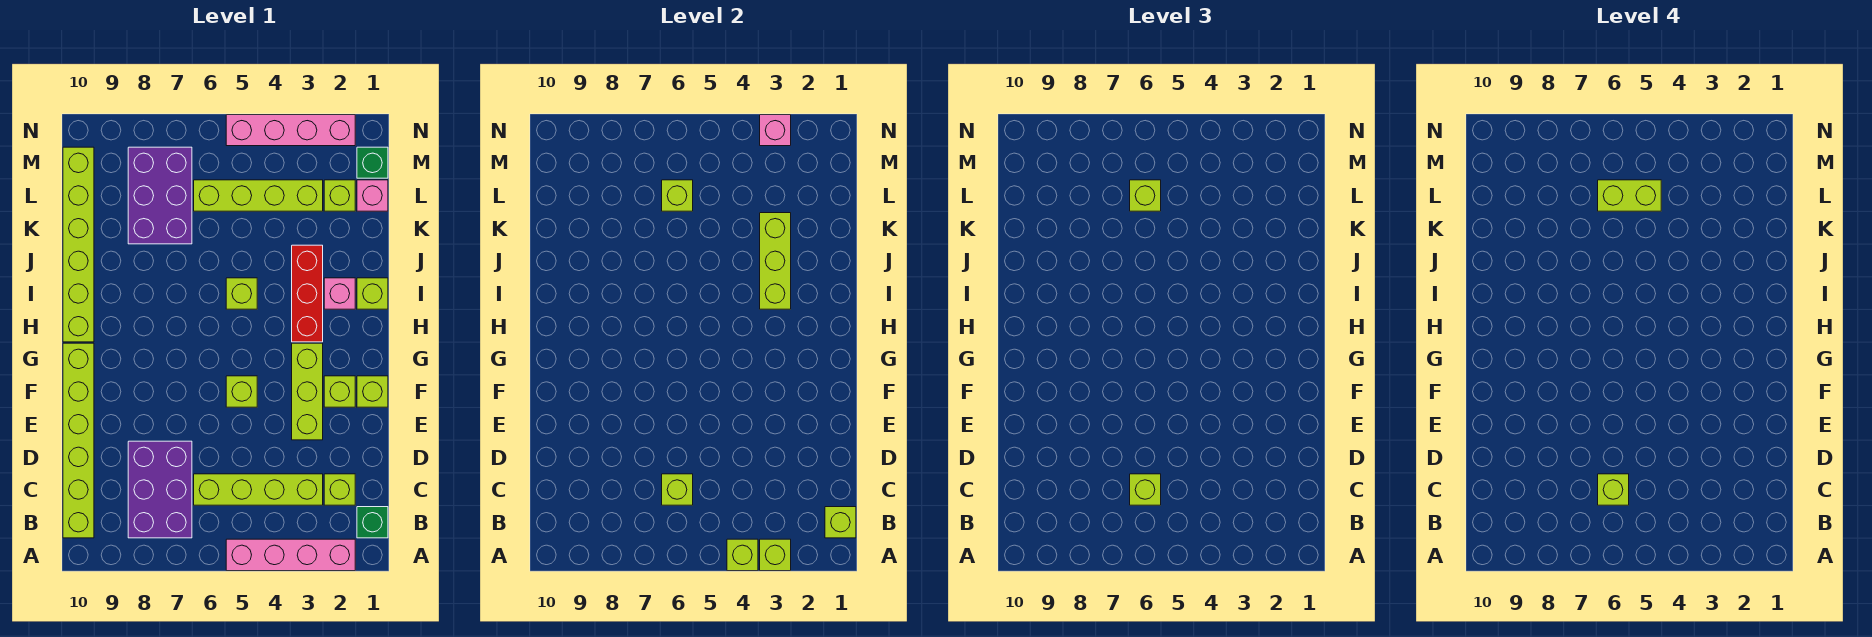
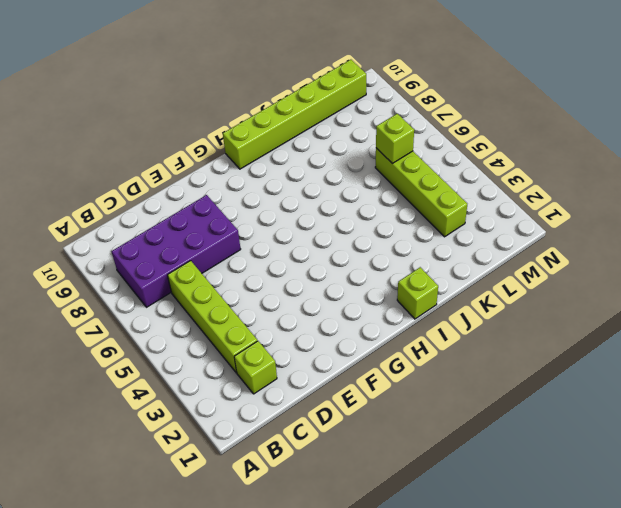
purple 2x4 brick [111,195,241,307] -> purple 2x3 brick [128,441,192,538]
none -> pink 1x4 brick [226,539,355,571]
none -> green 1x1 brick [357,507,388,538]
none -> lime 1x6 brick [63,343,94,538]
none -> lime 1x3 brick [292,343,323,440]

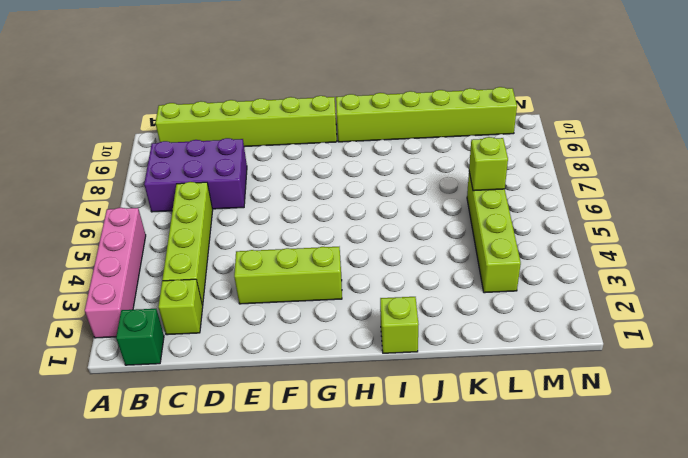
none -> lime 1x1 brick [357,376,388,407]
none -> lime 1x1 brick [324,376,355,407]
none -> lime 1x1 brick [226,376,257,407]
none -> red 1x3 brick [292,245,323,342]

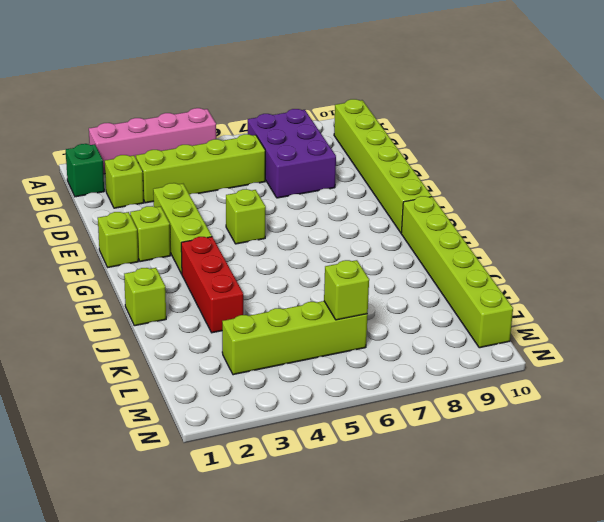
none -> pink 1x1 brick [324,278,355,309]
none -> lime 1x1 brick [226,278,257,309]
none -> purple 2x3 brick [128,147,192,244]
none -> pink 1x1 brick [357,180,388,211]

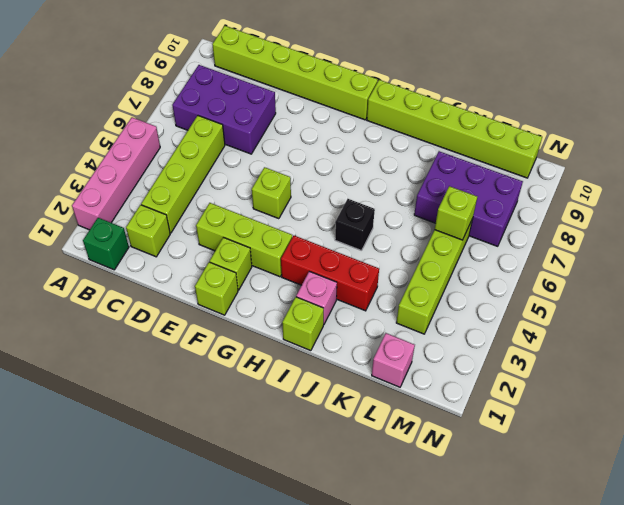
black 1x1 brick [335,199,375,251] -> lime 1x1 brick [226,278,257,309]
none -> lime 1x1 brick [324,180,355,211]
none -> green 1x1 brick [357,147,388,178]
none -> pink 1x4 brick [226,115,355,146]
none -> lime 1x1 brick [760,539,791,571]

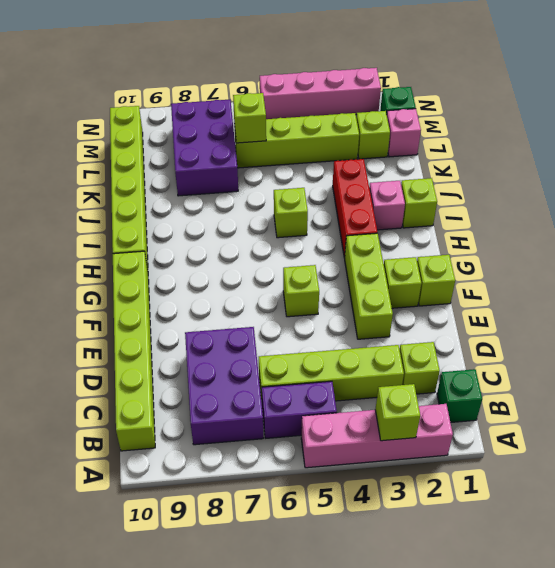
purple 1x2 brick [262,381,337,438] -> none
none -> lime 1x1 brick [727,539,758,571]
none -> lime 1x1 brick [825,507,856,538]
none -> lime 1x1 brick [662,474,693,505]
none -> lime 1x3 brick [760,213,791,309]

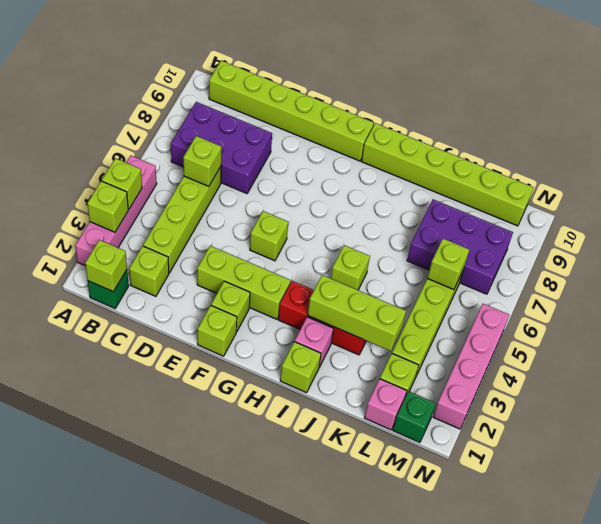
none -> pink 1x1 brick [760,115,791,146]
none -> lime 1x1 brick [1130,474,1161,505]
none -> lime 1x1 brick [1130,180,1161,211]
none -> lime 1x1 brick [1598,474,1629,505]

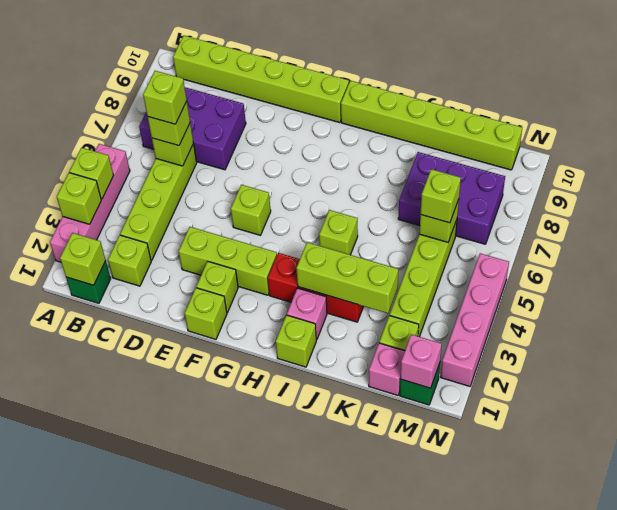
pink 1x1 brick [400,334,442,388] -> pink 1x1 brick moved to [760,115,791,146]
none -> lime 1x2 brick [1598,180,1661,211]

